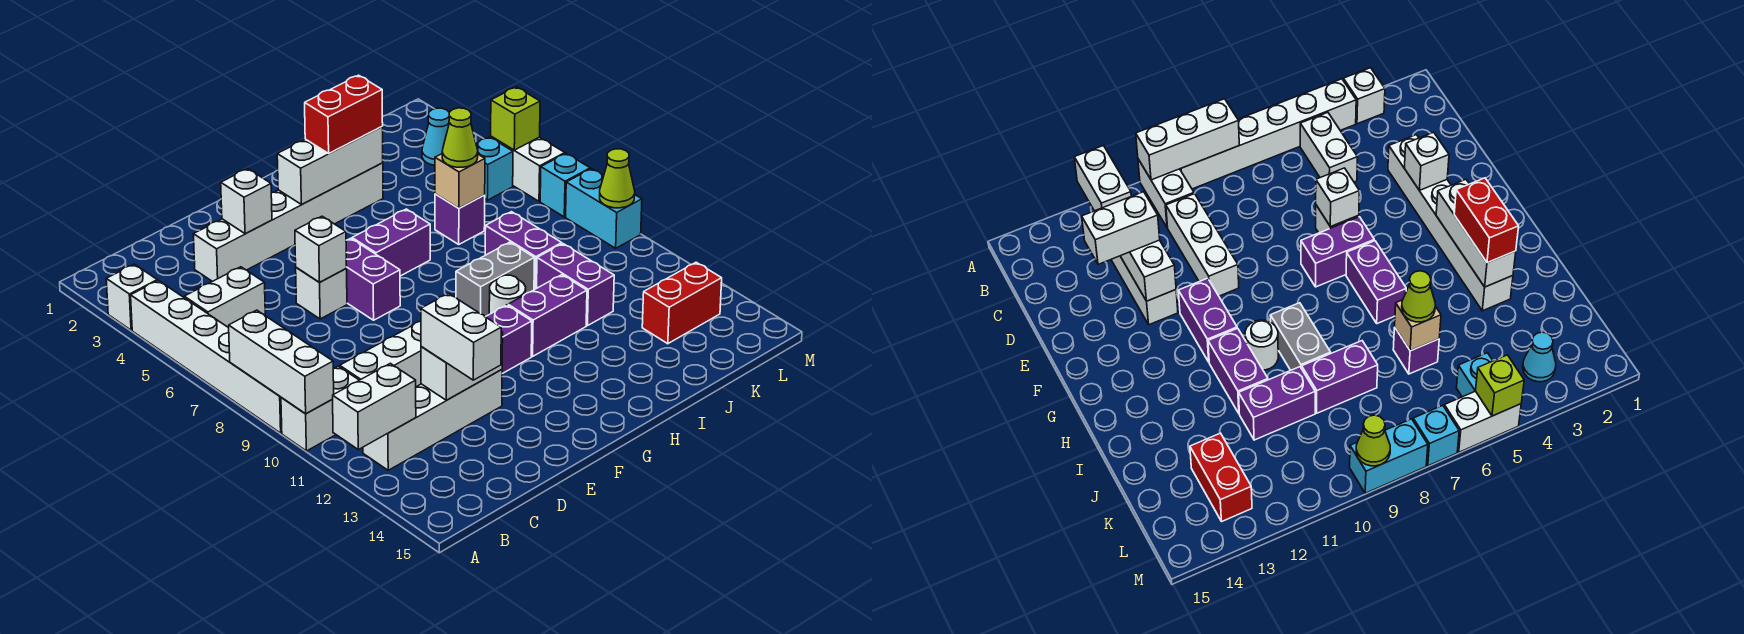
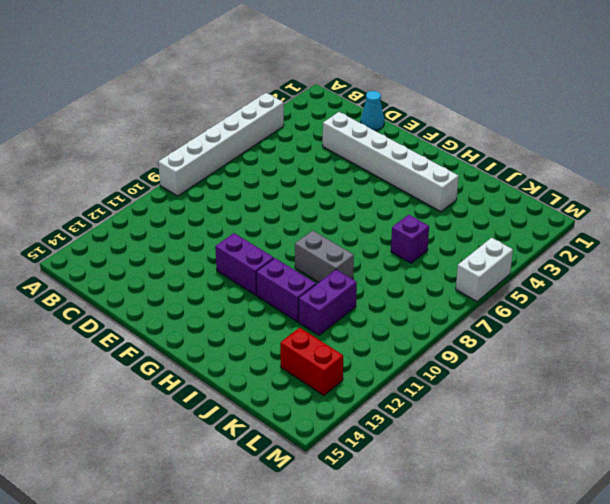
cyan 1x1 cone [361,91,384,131] -> cyan 1x1 cone moved to [422,108,449,165]
none -> white 1x1 brick [106,264,157,330]
none -> white 1x2 brick [281,366,359,451]
none -> white 1x2 brick [184,267,265,328]
none -> white 1x4 brick [363,369,502,470]

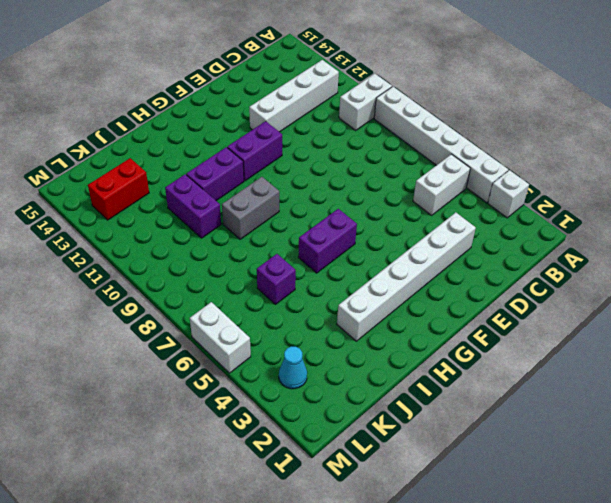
none -> white 1x3 brick [340,321,421,387]
none -> white 1x1 brick [296,268,347,319]
none -> purple 1x2 brick [346,238,400,320]
none -> white 1x1 round brick [489,275,526,314]

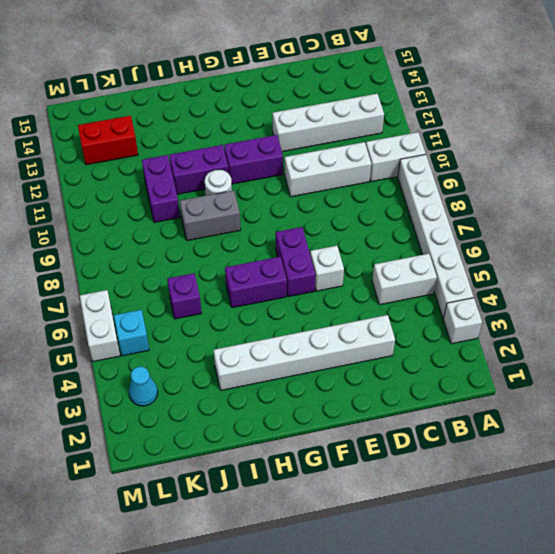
none -> purple 1x2 brick [485,212,562,290]
none -> cyan 1x1 brick [540,154,590,217]
none -> cyan 1x2 brick [566,169,642,248]
none -> white 1x3 brick [229,310,334,414]

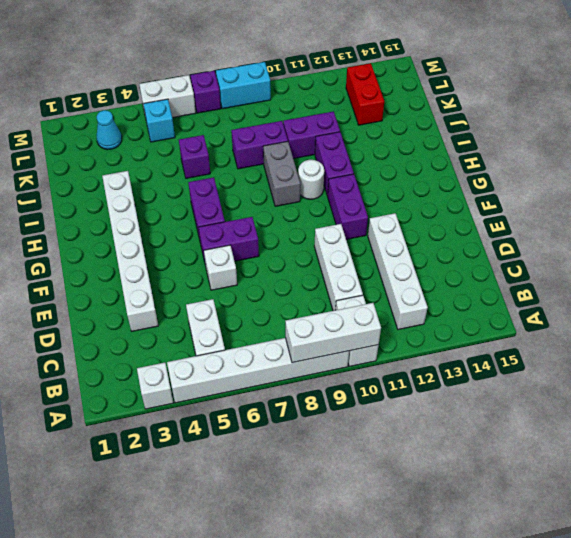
purple 1x1 brick [190,71,221,113] -> cyan 1x1 brick [540,154,590,217]
none -> white 1x2 brick [333,363,416,450]
none -> white 1x2 brick [421,331,503,400]
none -> white 1x1 brick [221,169,272,234]
none -> white 1x1 brick [295,216,347,282]

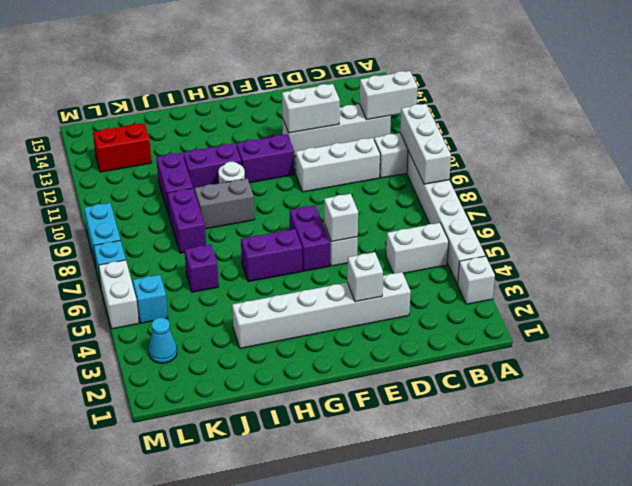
none -> white 1x3 brick [277,127,383,204]
none -> tan 1x1 brick [435,154,485,208]
none -> lime 1x1 brick [491,87,540,150]
none -> lime 1x1 cone [600,149,635,208]

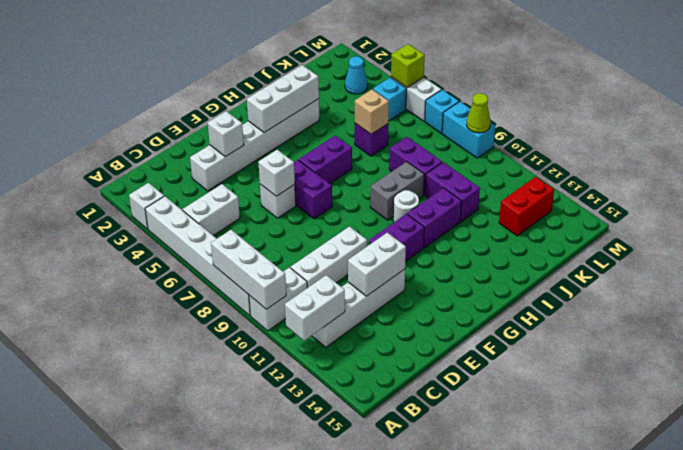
none -> white 1x2 brick [421,294,501,380]
none -> red 1x2 brick [305,75,383,153]
none -> lime 1x1 cone [442,108,478,167]

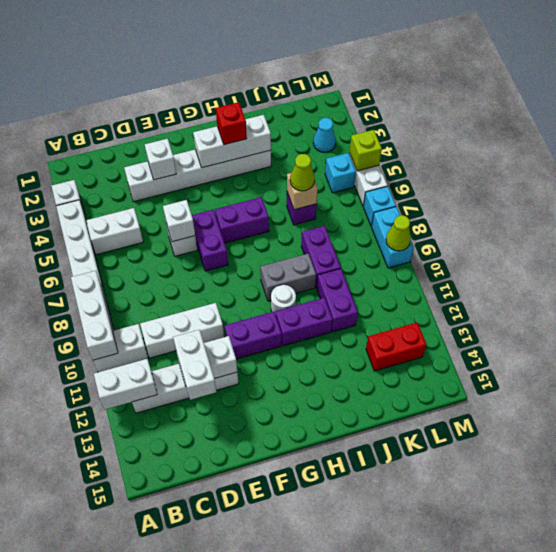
red 1x1 brick [216,102,247,145] -> red 1x2 brick [305,75,383,153]

